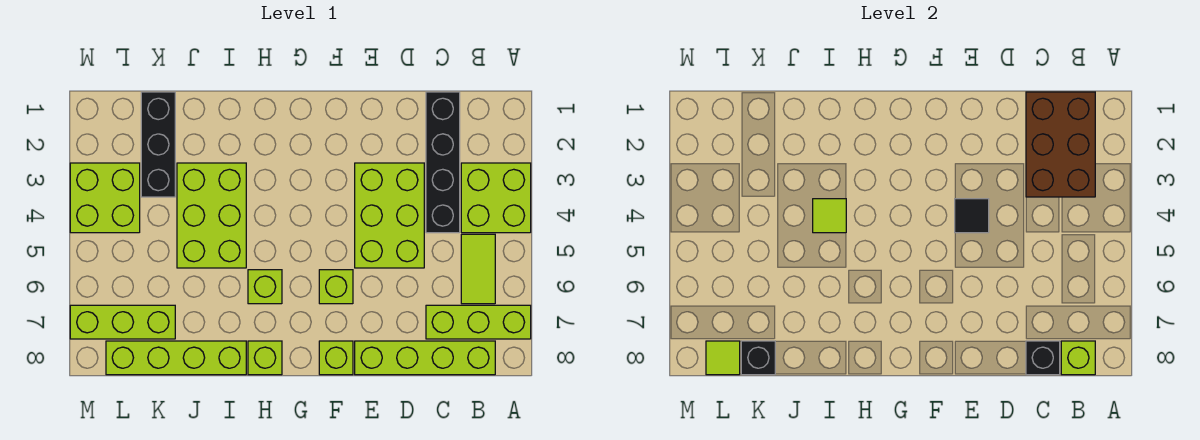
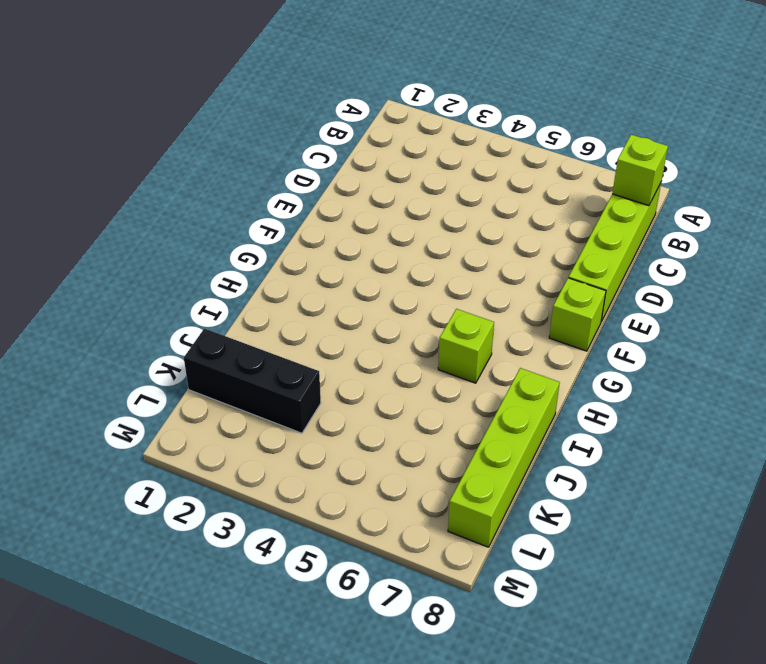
none -> lime 2x2 brick [461,163,531,233]
none -> lime 1x3 brick [426,305,531,339]
none -> lime 1x2 tile [461,234,495,304]

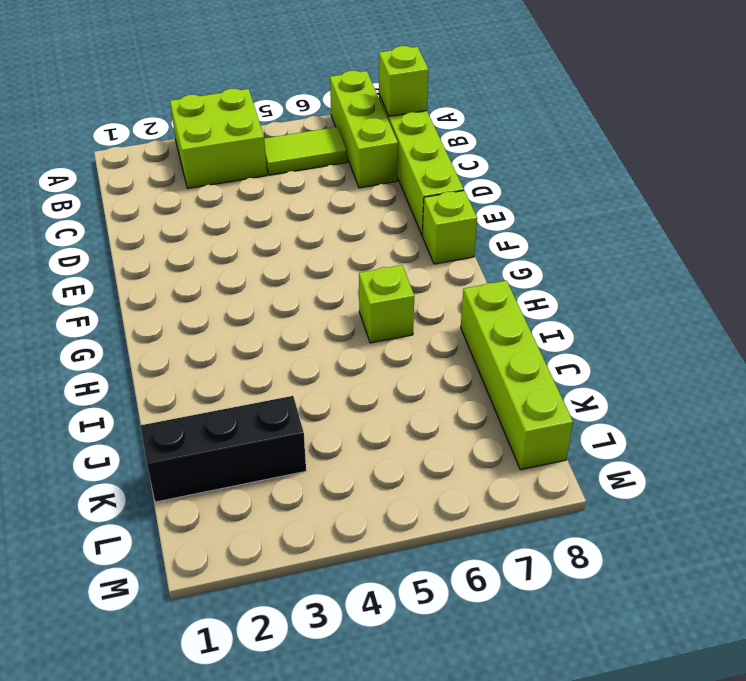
none -> black 1x4 brick [426,92,460,233]
none -> lime 2x3 brick [355,163,424,268]
none -> lime 1x1 brick [319,270,353,304]

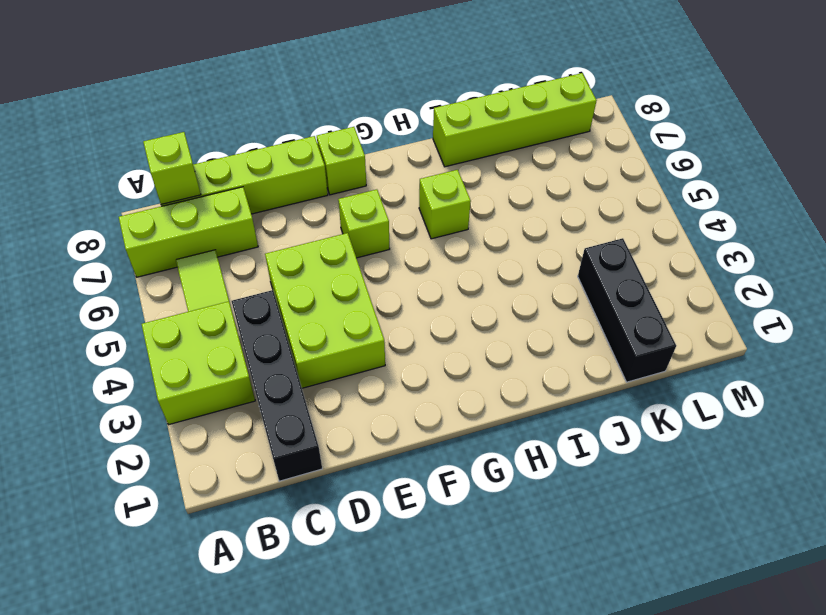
none -> lime 1x1 brick [248,341,282,375]
none -> lime 2x3 brick [177,163,246,268]
none -> lime 1x3 brick [70,305,175,339]

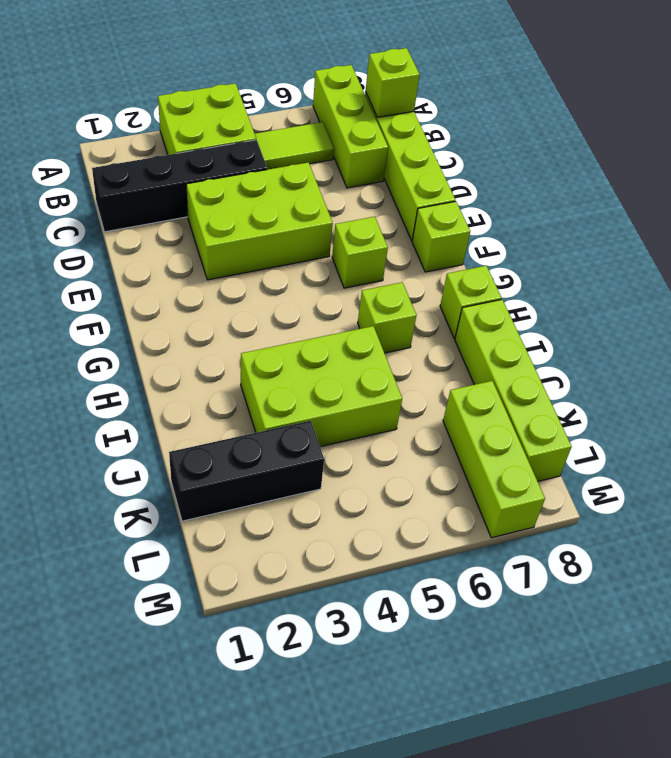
none -> lime 2x2 brick [70,163,140,233]
none -> brown 2x3 brick [1026,92,1095,197]
none -> black 1x1 brick [1026,341,1060,375]

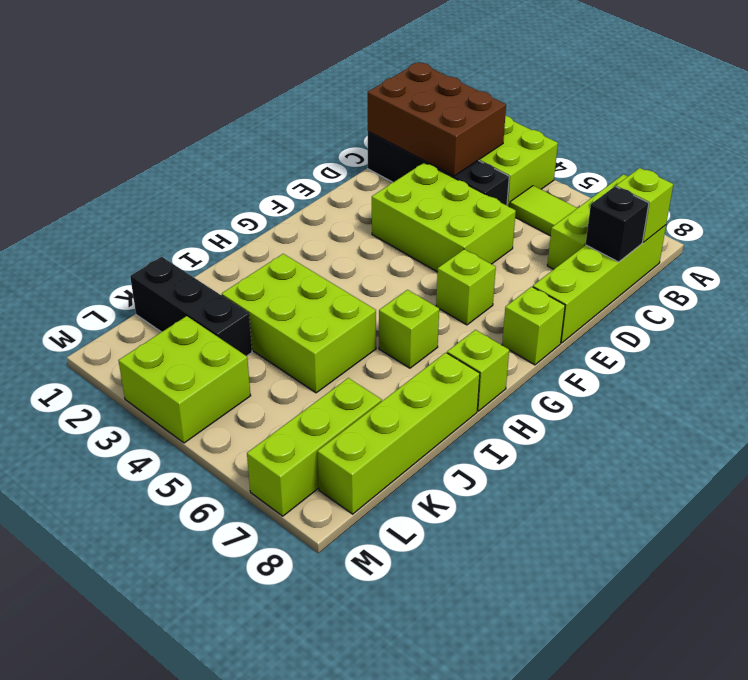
none -> black 1x1 tile [955,199,989,233]
none -> lime 1x1 tile [813,199,846,233]
none -> black 1x1 brick [741,341,775,375]

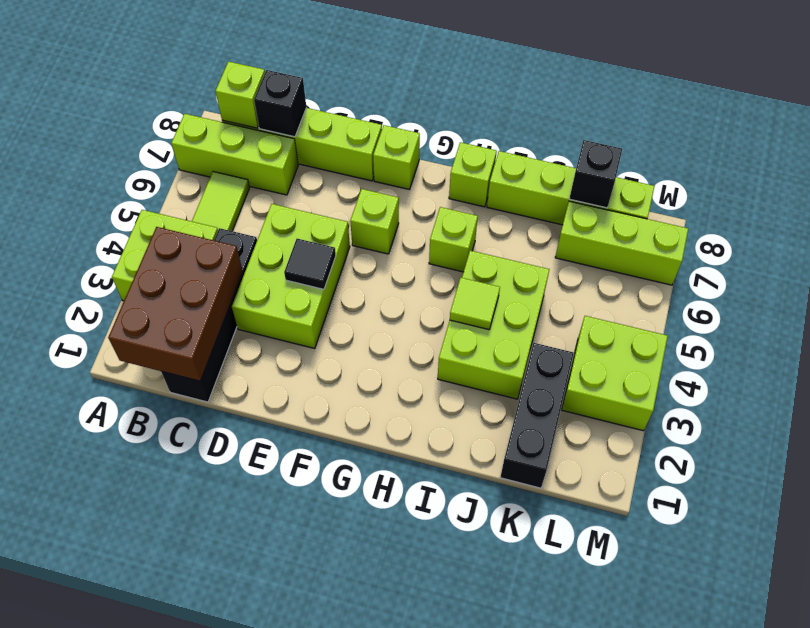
none -> lime 1x1 tile [706,341,740,375]

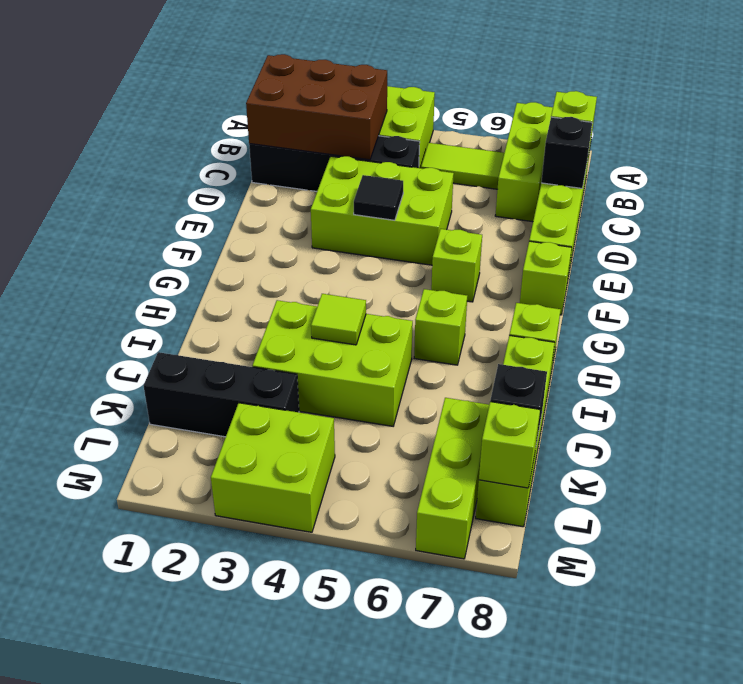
lime 1x1 brick [479,402,540,488] -> lime 1x1 tile [706,341,740,375]

